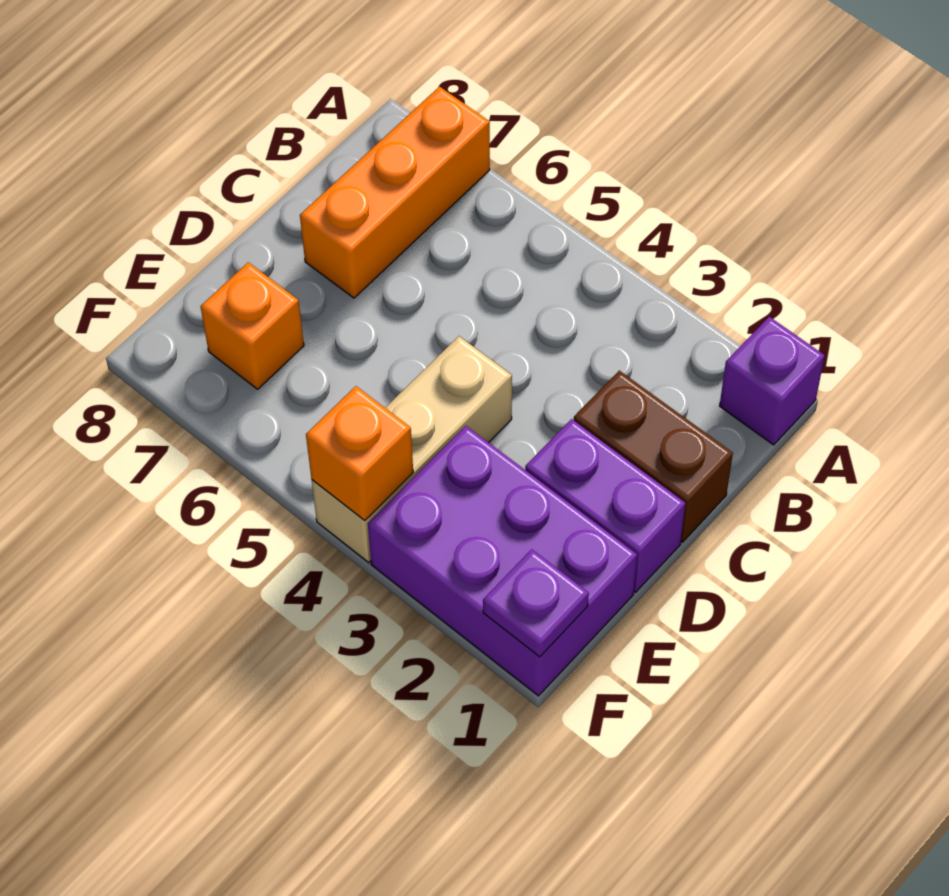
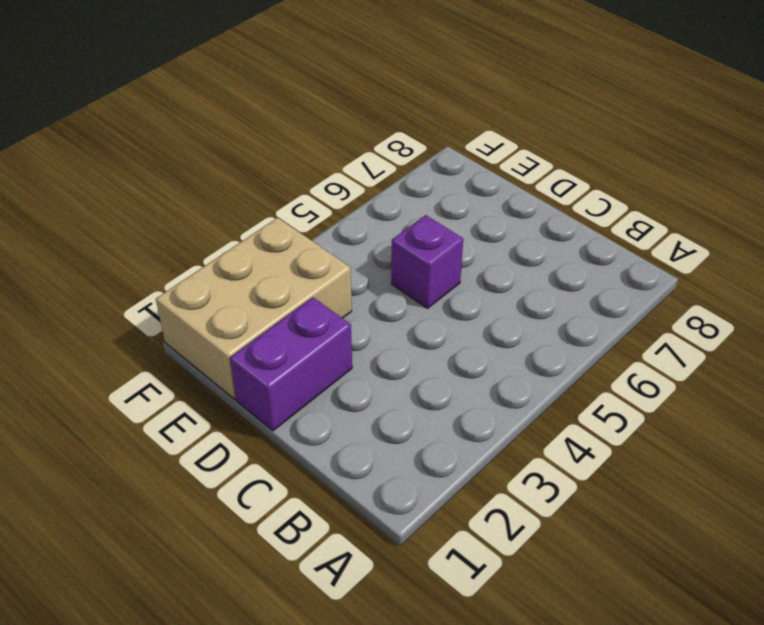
purple 1x1 brick [391,215,463,308] -> purple 1x1 brick moved to [720,317,825,445]
tan 2x3 brick [156,218,352,399] -> purple 2x3 brick [368,426,637,696]
none -> orange 1x3 brick [300,87,490,298]
none -> brown 1x2 brick [574,371,733,542]

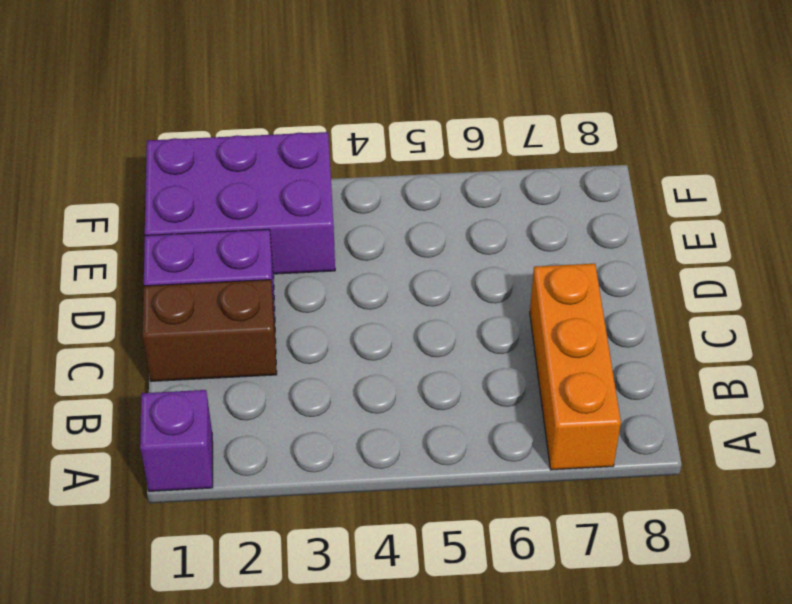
none -> tan 1x3 brick [312,336,512,562]
none -> orange 1x1 brick [201,262,304,389]

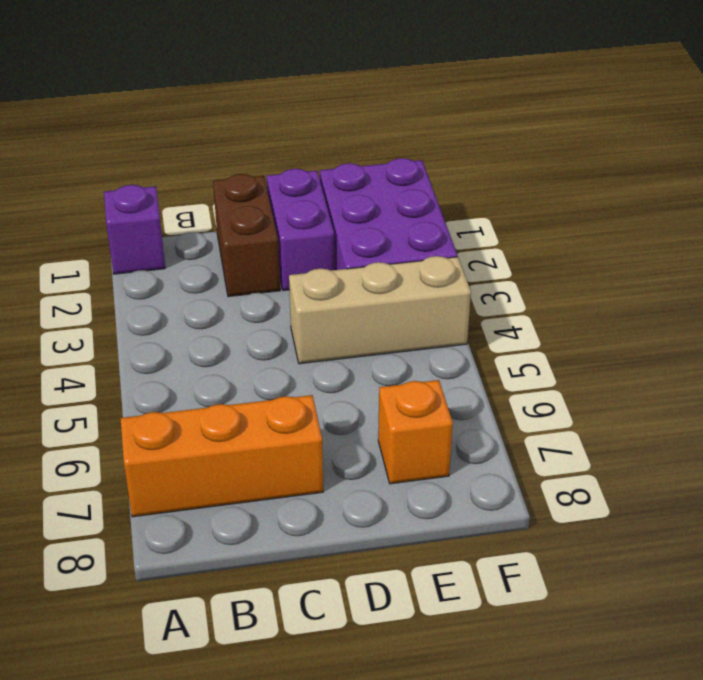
none -> purple 1x1 plate [483,549,589,657]
none -> orange 1x1 brick [306,386,413,520]

